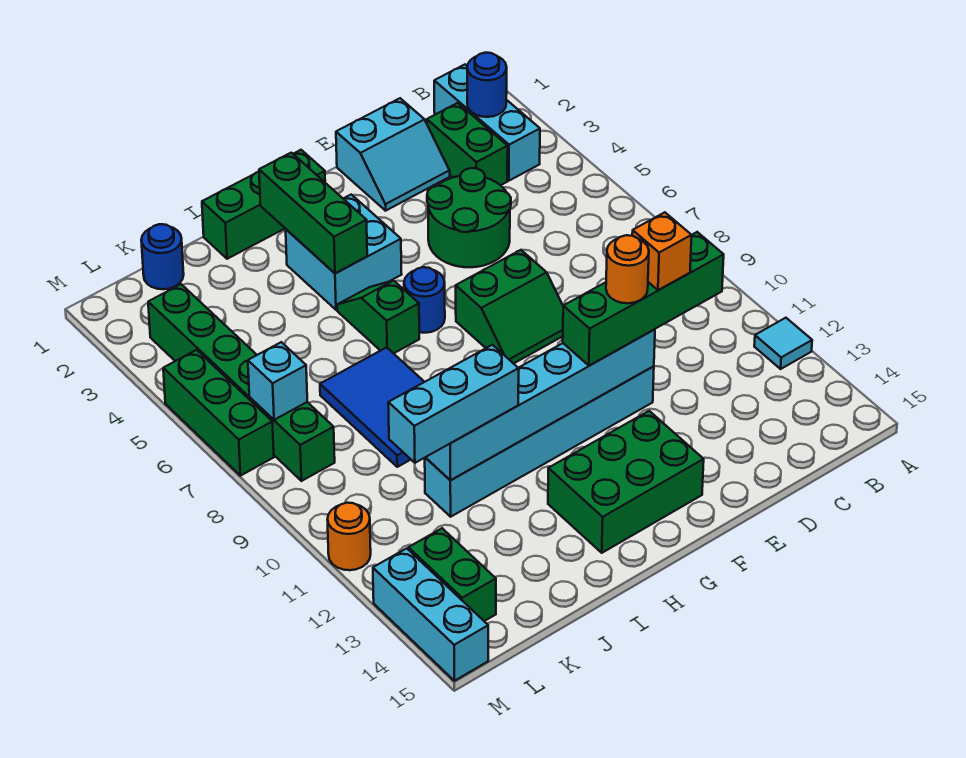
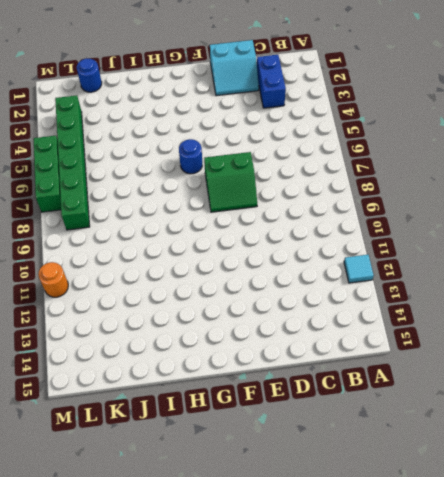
blue 1x2 brick [257,55,286,108] -> green 1x2 brick [427,103,508,185]
none -> cyan 1x3 brick [434,65,540,181]
none -> green 2x2 round brick [427,168,511,267]
none -> cyan 1x6 brick [425,366,654,517]

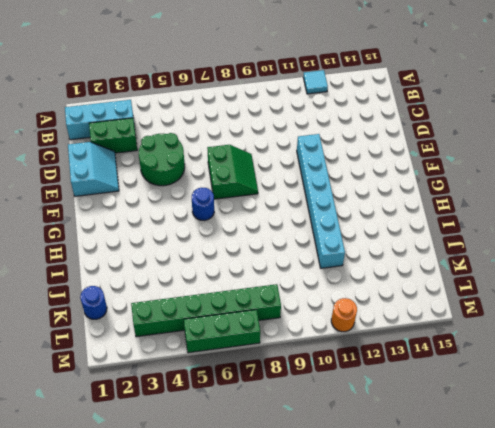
none -> green 2x3 brick [548,411,704,553]
none -> green 1x3 brick [202,150,325,259]
none -> cyan 2x2 brick [286,195,402,310]

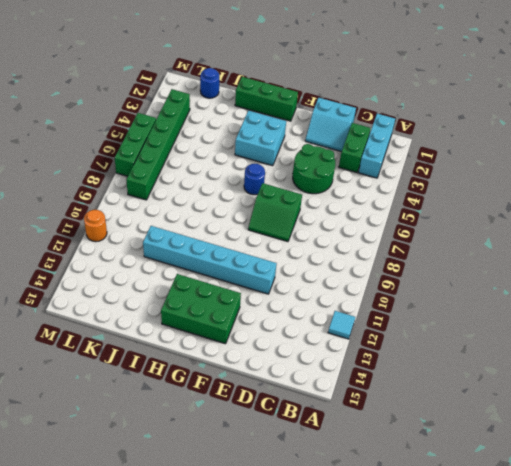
none -> green 1x2 slope [337,281,419,353]
none -> blue 2x3 tile [320,347,424,467]
none -> green 1x2 brick [408,528,496,621]

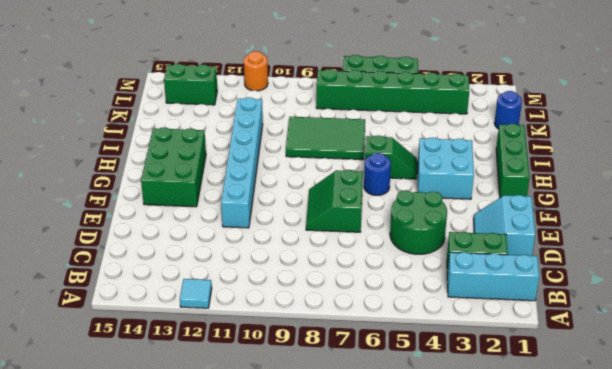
green 2x3 tile [286,117,365,160] -> blue 2x3 tile [320,347,424,467]
none -> cyan 1x3 brick [373,548,488,681]
none -> blue 1x1 round brick [467,53,507,117]
none -> cyan 1x6 brick [426,329,655,480]

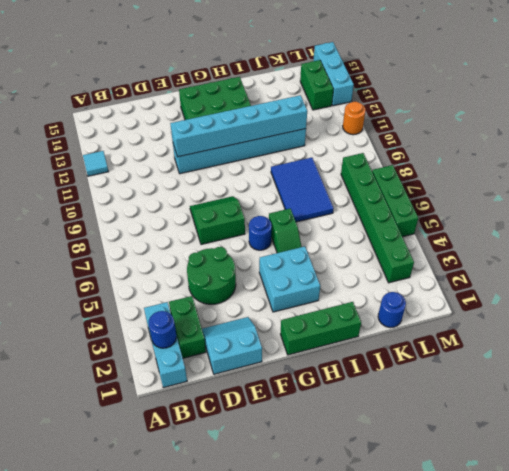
none -> green 1x3 brick [259,153,367,273]
none -> cyan 1x1 brick [248,342,307,420]
none -> green 1x4 brick [563,232,724,366]

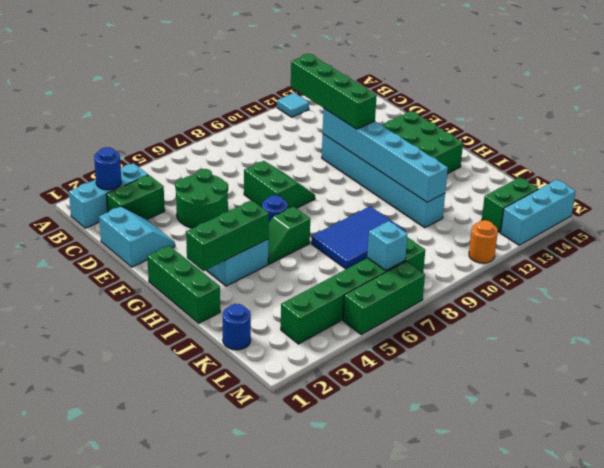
none -> cyan 1x3 brick [388,345,519,463]
none -> orange 1x1 brick [632,212,692,290]
none -> orange 1x1 round brick [606,235,649,303]

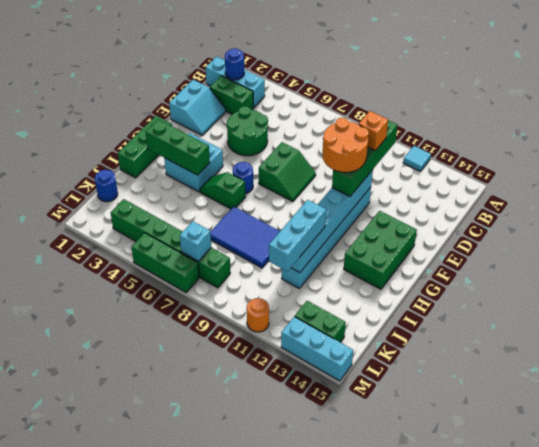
orange 2x2 round brick [323,118,369,172] -> orange 1x1 round brick [606,235,649,303]

